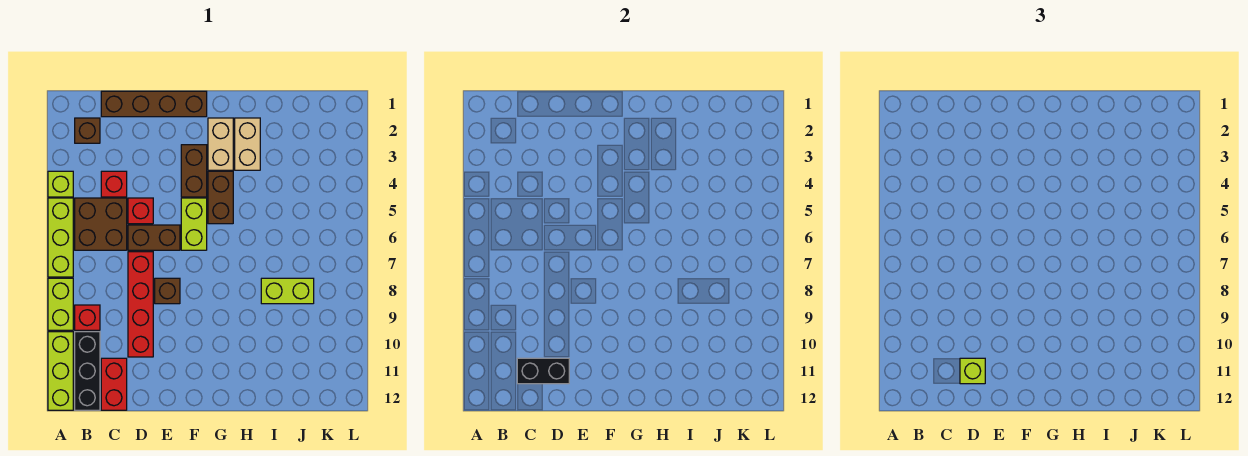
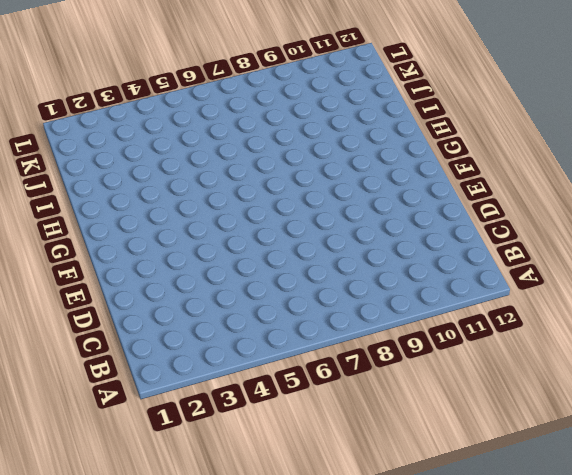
none -> lime 1x1 brick [48,171,73,197]
none -> lime 1x3 brick [48,198,73,277]
none -> lime 1x2 brick [48,278,73,330]

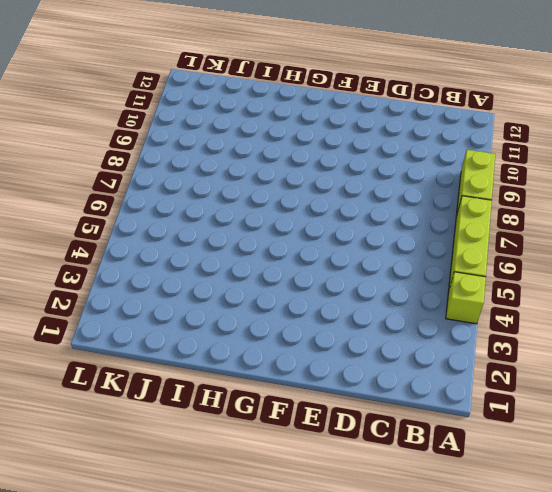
none -> lime 1x3 brick [48,332,73,410]
none -> brown 1x1 brick [75,118,100,143]
none -> brown 2x2 brick [75,198,127,250]

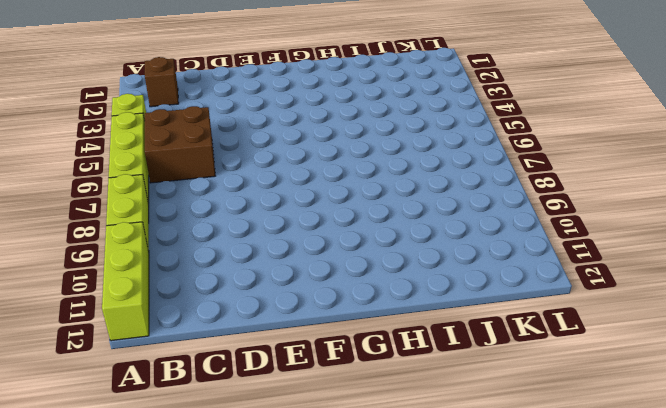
none -> red 1x1 brick [75,305,100,330]
none -> black 1x3 brick [75,332,100,410]
none -> brown 1x4 brick [101,91,207,117]

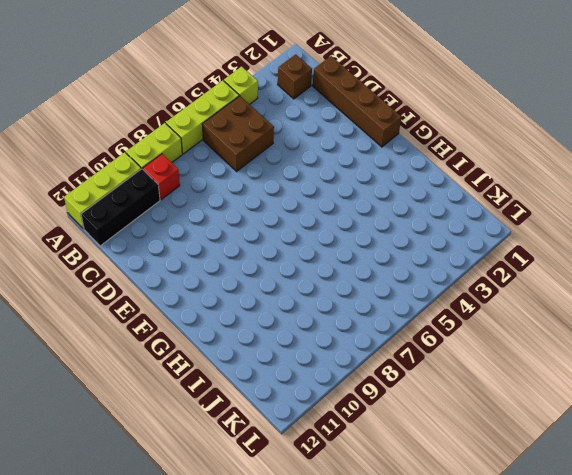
none -> red 1x1 brick [101,171,127,197]
none -> red 1x2 brick [101,358,127,410]
none -> red 1x1 brick [128,198,153,224]

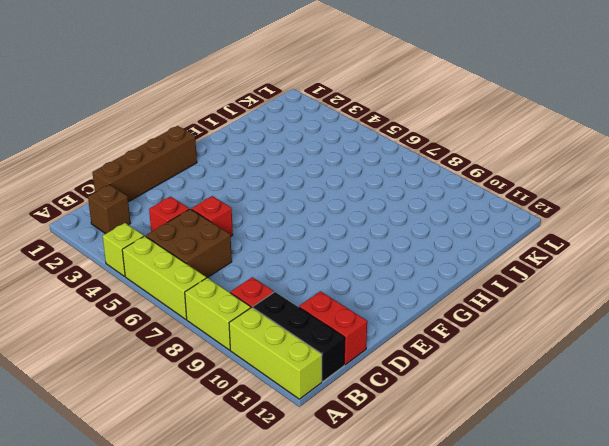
none -> brown 1x2 brick [128,225,180,250]
none -> red 1x4 brick [128,252,153,357]
none -> brown 1x1 brick [155,278,180,304]

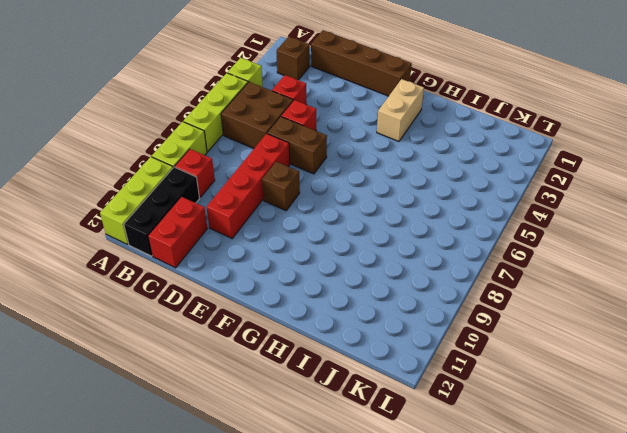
none -> brown 1x2 brick [181,145,207,197]
none -> lime 1x2 brick [181,198,207,250]
none -> brown 1x2 brick [208,171,233,224]

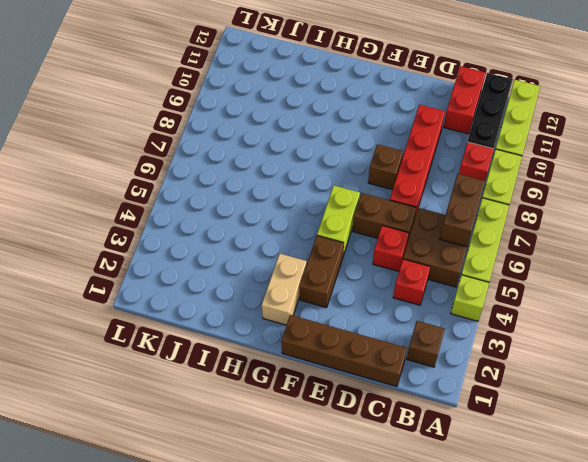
brown 1x2 brick [440,174,485,247] -> brown 1x2 brick moved to [208,171,233,224]
none -> tan 1x2 brick [235,118,260,170]
none -> lime 1x2 brick [261,278,314,304]
none -> black 1x2 brick [517,358,569,384]

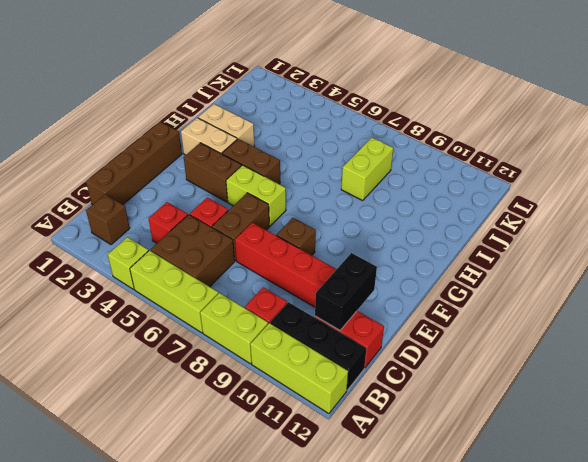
none -> lime 1x1 brick [960,358,985,384]

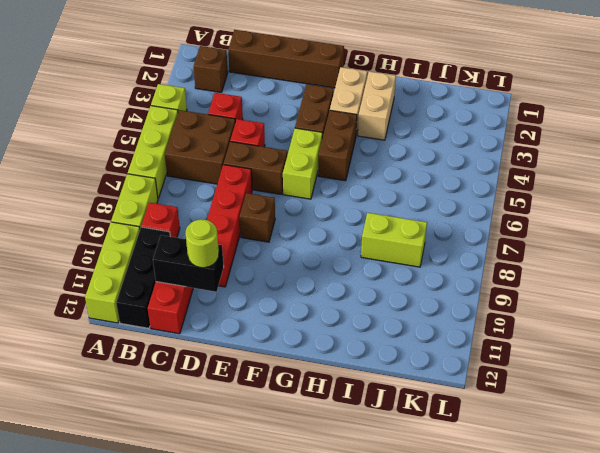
lime 1x1 round brick [185,219,219,268] -> lime 1x1 brick [960,358,985,384]

